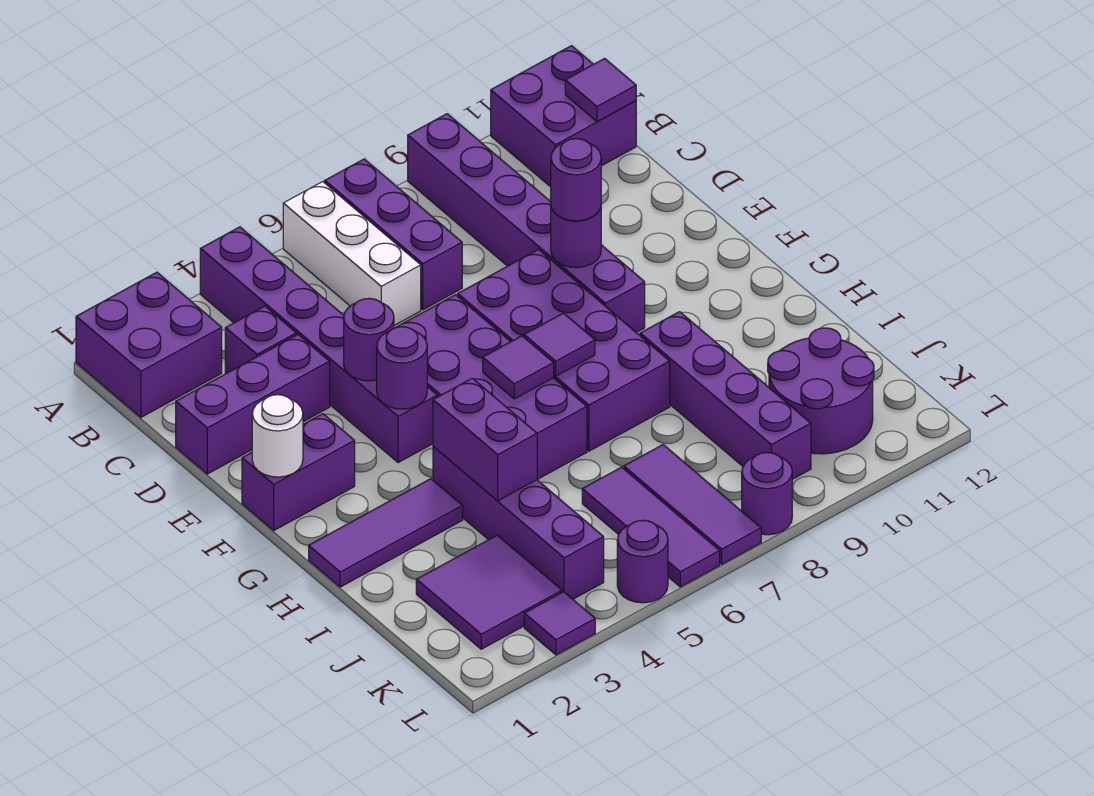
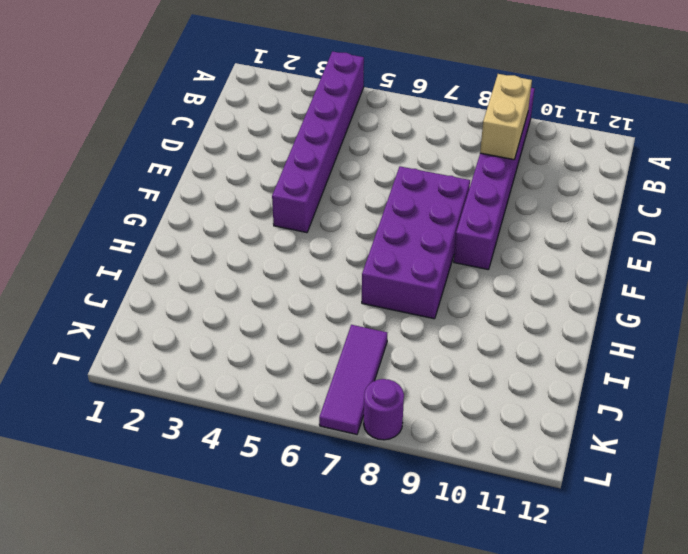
tan 1x2 brick [480,74,532,160] -> none
none -> purple 2x2 brick [76,272,222,417]
none -> white 1x3 brick [283,182,421,325]
none -> purple 1x3 brick [325,159,462,310]
none -> purple 2x2 brick [491,46,636,187]

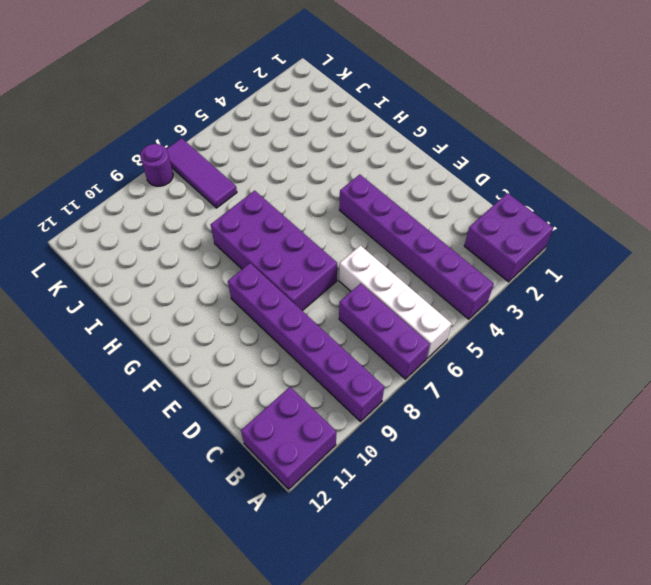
white 1x4 brick [339,245,452,358] -> white 1x3 brick [283,182,421,325]
none -> purple 1x1 brick [225,306,296,374]
none -> purple 1x3 brick [176,335,330,474]
none -> purple 2x4 brick [397,295,587,479]
none -> purple 1x2 brick [242,414,355,530]

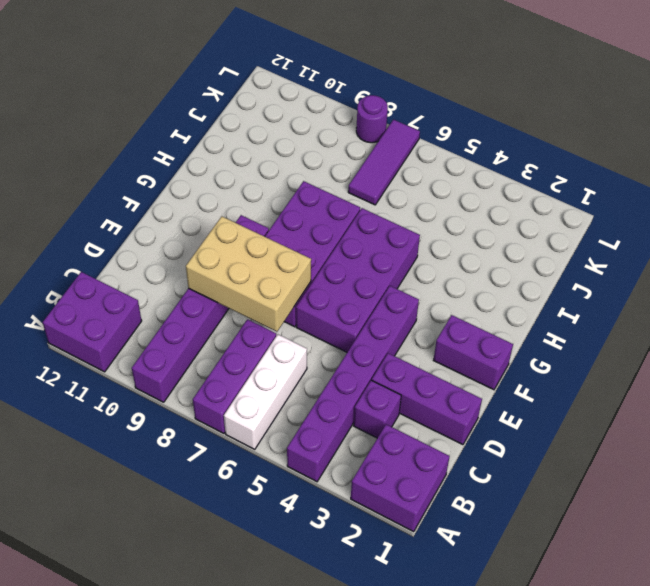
tan 2x3 brick [186,217,311,332] -> purple 1x1 round brick [551,207,601,268]
none -> purple 1x3 tile [309,479,463,587]
none -> purple 1x4 brick [433,446,604,599]
none -> purple 1x4 brick [640,312,811,479]
none -> purple 2x2 tile [416,535,562,649]

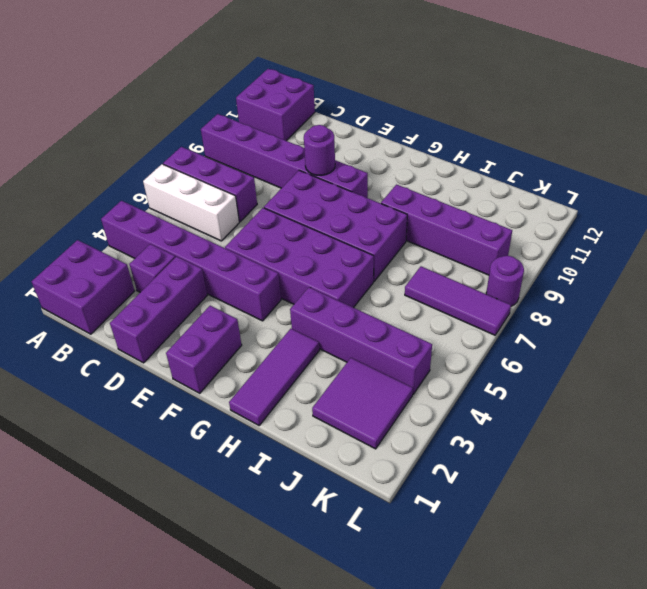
none -> purple 1x3 tile [582,467,720,587]
none -> purple 2x2 round brick [768,328,874,454]
none -> purple 1x1 tile [524,592,595,655]
none -> purple 1x1 round brick [617,520,668,603]

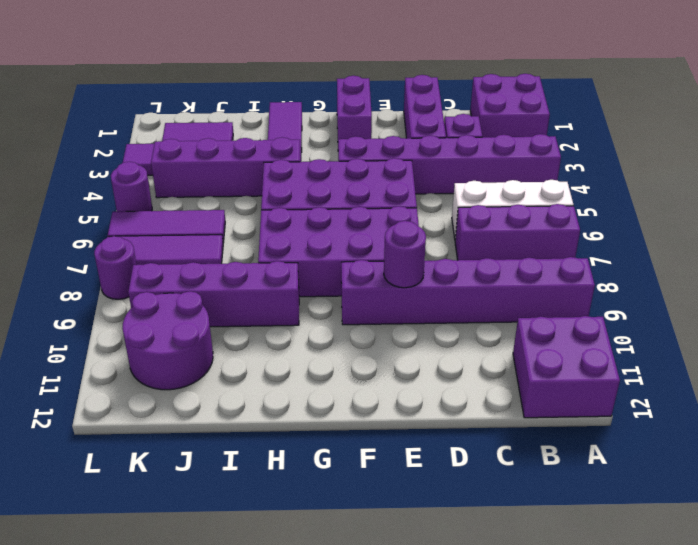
none -> purple 1x1 tile [565,58,636,122]
none -> purple 1x1 round brick [344,298,394,381]
none -> white 1x1 round brick [252,395,303,477]
none -> purple 1x1 round brick [377,327,427,409]

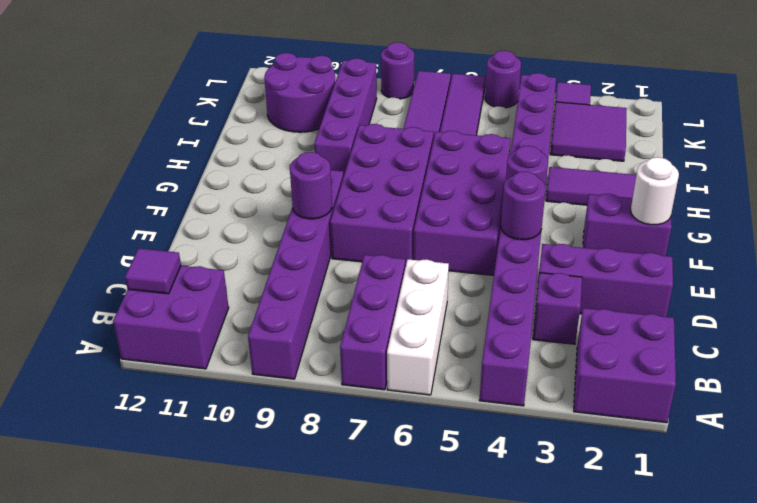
none -> purple 1x1 tile [483,336,554,399]
none -> purple 1x1 tile [524,313,595,376]
none -> purple 1x2 brick [433,378,537,501]
none -> purple 1x1 round brick [551,139,601,221]

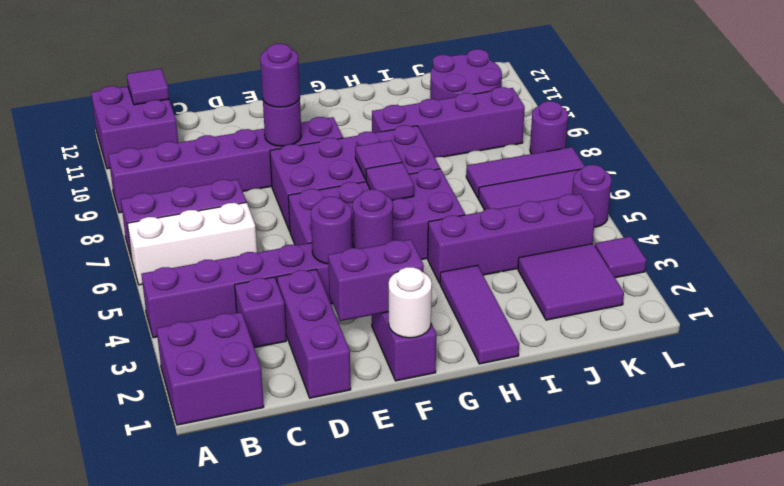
purple 1x2 brick [328,240,424,321] -> purple 1x2 brick moved to [433,378,537,501]

